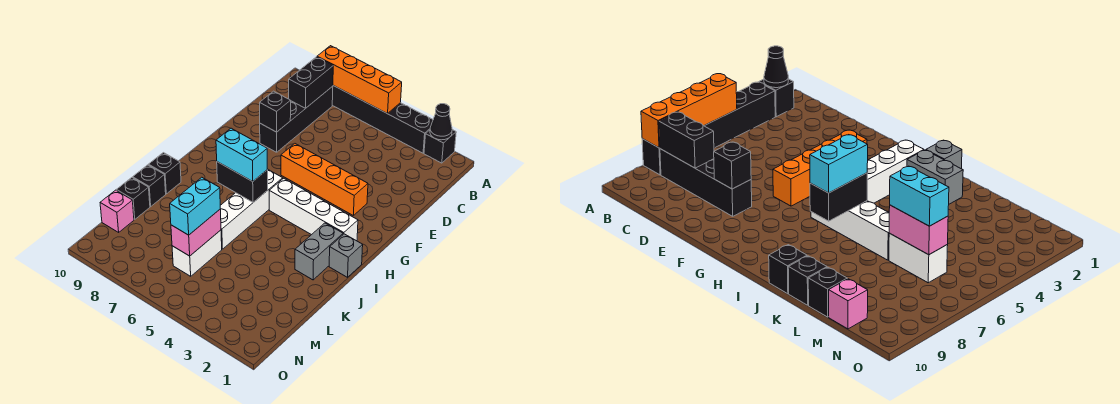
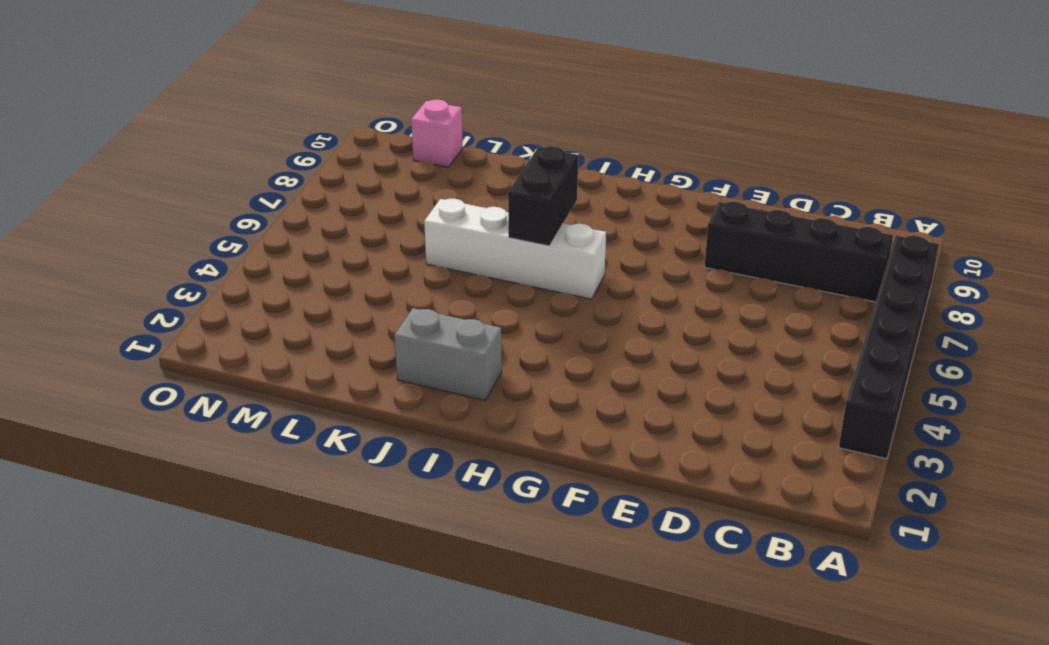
none -> black 1x1 brick [424,130,456,163]
none -> orange 1x4 brick [281,144,368,215]
none -> white 1x4 brick [269,178,358,241]

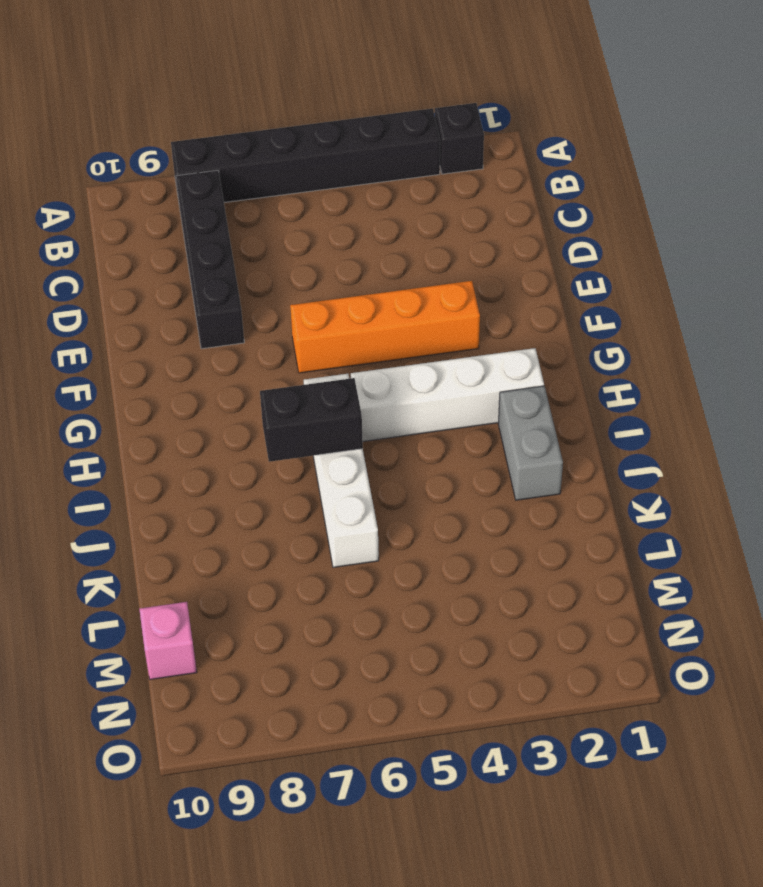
none -> grey 1x1 brick [329,234,363,277]
none -> black 1x1 brick [149,153,181,194]
none -> black 1x1 brick [133,165,166,206]

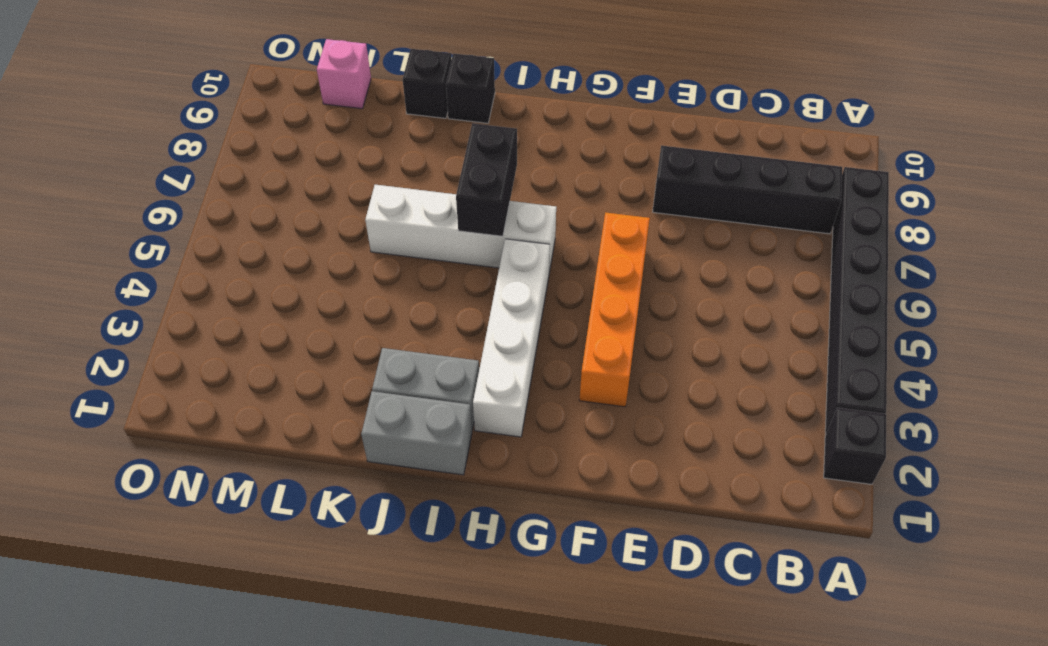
grey 1x2 brick [361,391,472,475] -> grey 1x1 brick [329,234,363,277]
none -> white 1x2 brick [172,230,222,276]
none -> black 1x1 brick [117,178,150,219]
none -> black 1x1 cone [430,104,452,140]

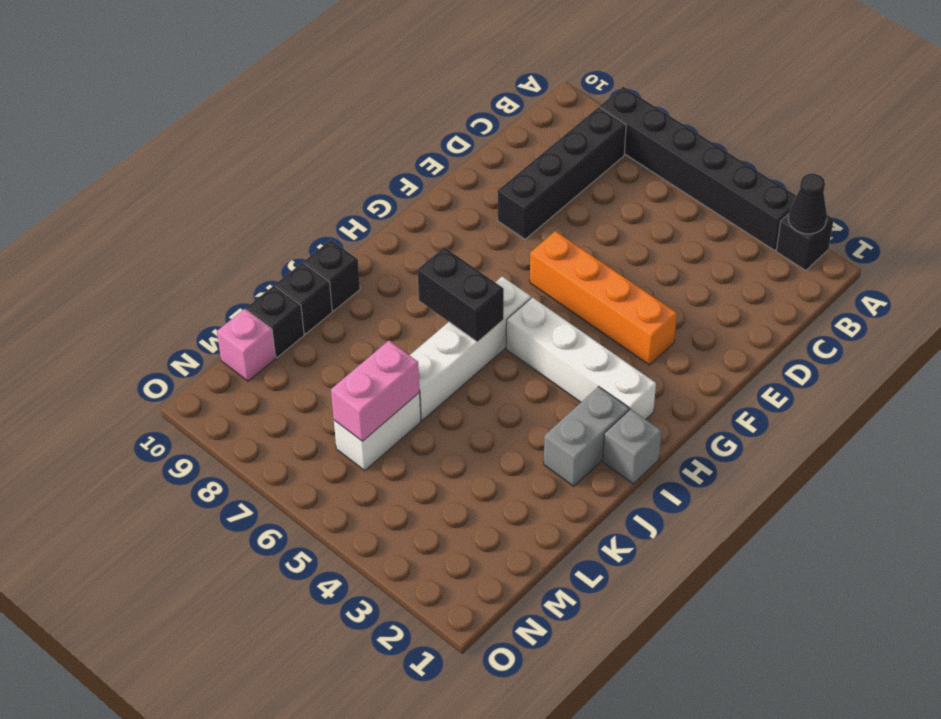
none -> orange 1x4 brick [317,46,402,114]
none -> black 1x2 brick [289,57,333,108]
none -> black 1x1 brick [260,91,291,132]

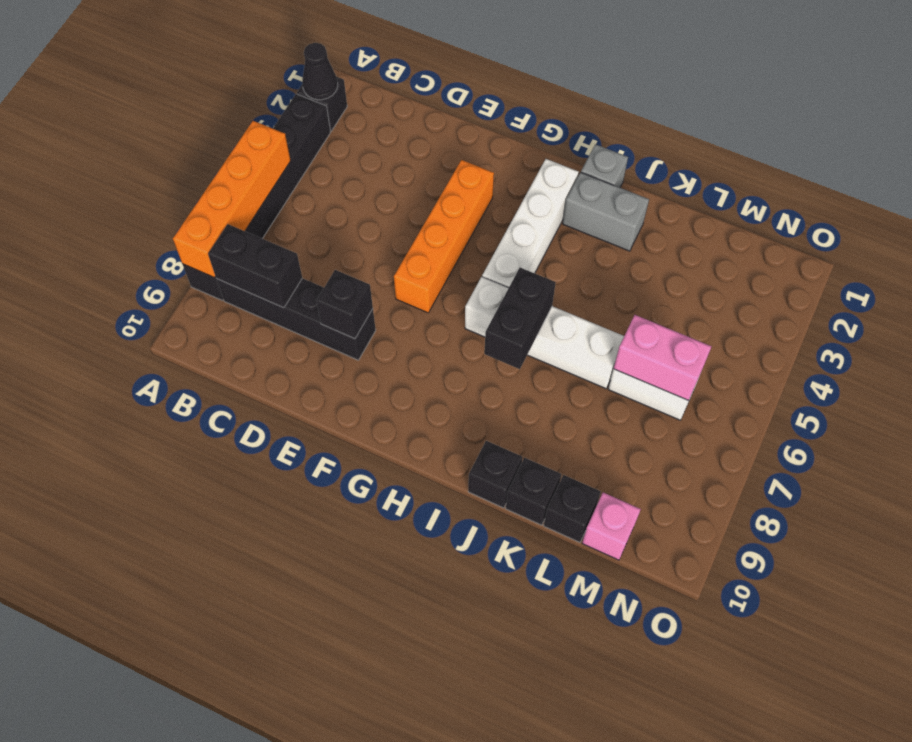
none -> cyan 1x2 brick [216,128,267,182]
none -> cyan 1x2 brick [170,177,220,235]

